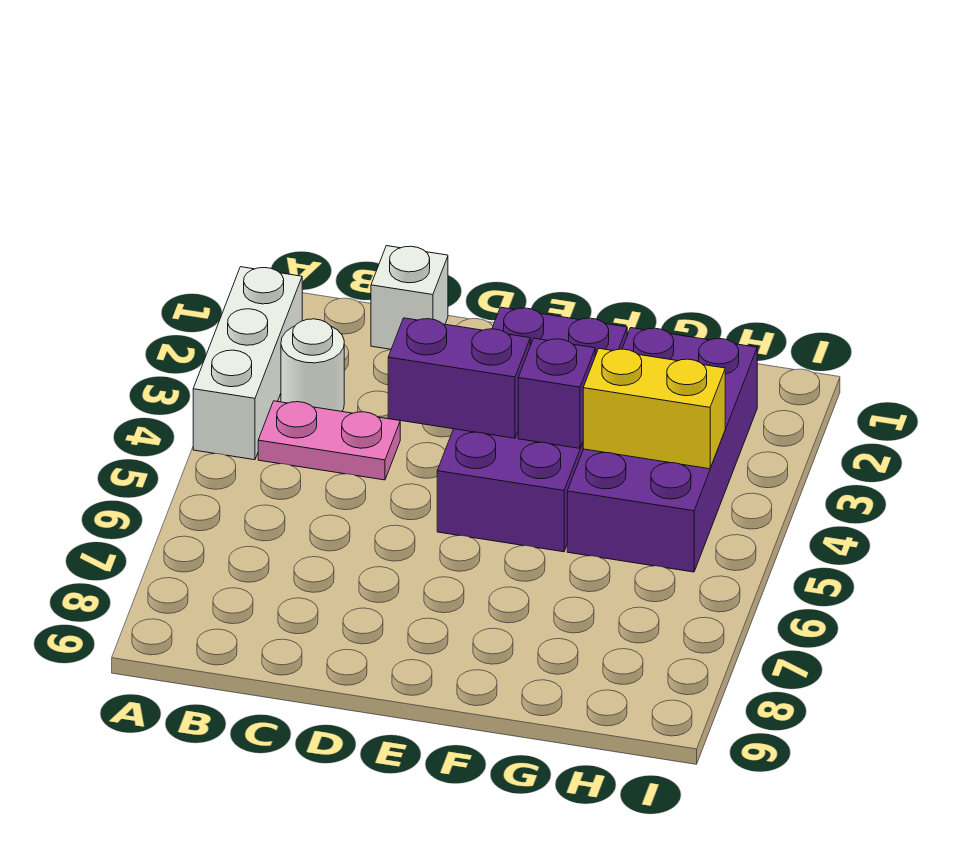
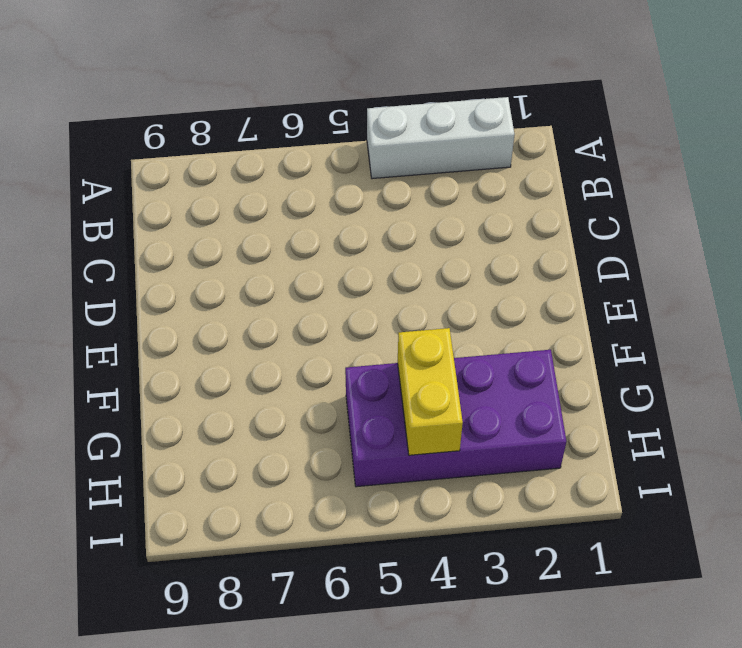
none -> white 1x1 round brick [281,319,344,411]
none -> pink 1x2 plate [258,401,400,480]

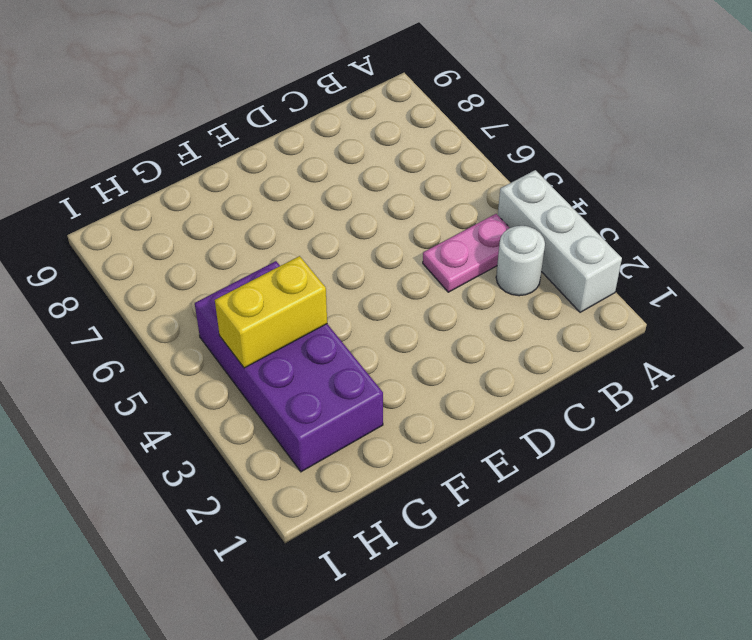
none -> white 1x1 brick [371,246,448,349]
none -> purple 2x4 brick [437,307,627,552]

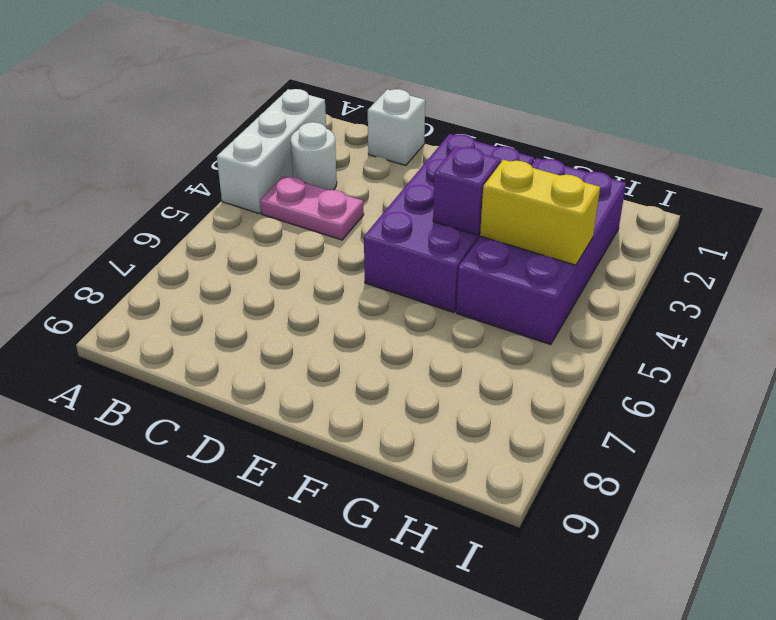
none -> purple 1x2 brick [388,318,530,438]

